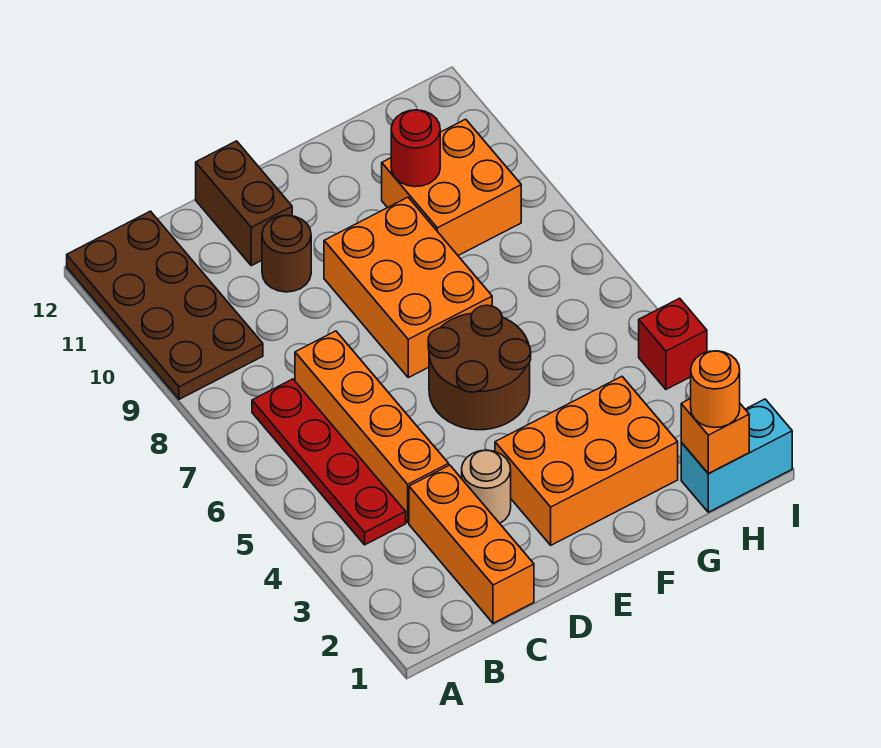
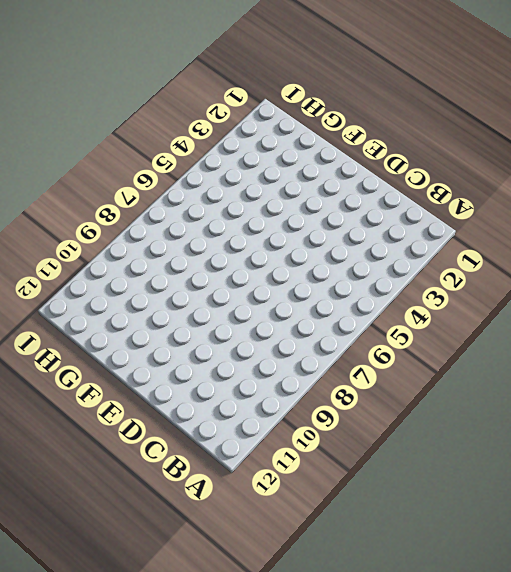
none -> brown 2x4 plate [67,211,263,399]
none -> red 1x4 plate [252,379,406,545]
none -> orange 1x3 brick [409,465,534,623]

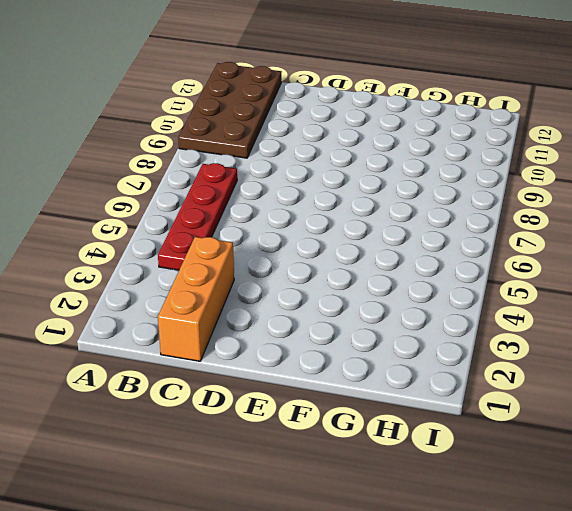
none -> orange 1x4 brick [295,331,449,522]
none -> tan 1x1 round brick [462,450,511,523]
none -> brown 1x1 round brick [262,215,311,292]

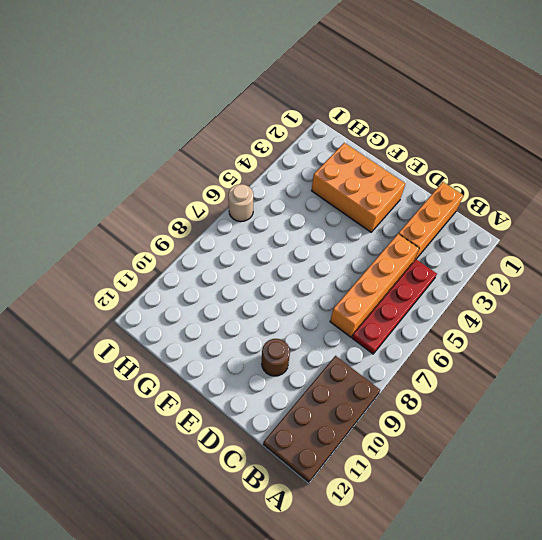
tan 1x1 round brick [228,184,253,222] -> tan 1x1 round brick moved to [462,450,511,523]
none -> brown 1x2 brick [196,141,292,266]
none -> brown 2x2 round brick [428,305,531,430]
none -> orange 2x3 brick [324,197,492,378]

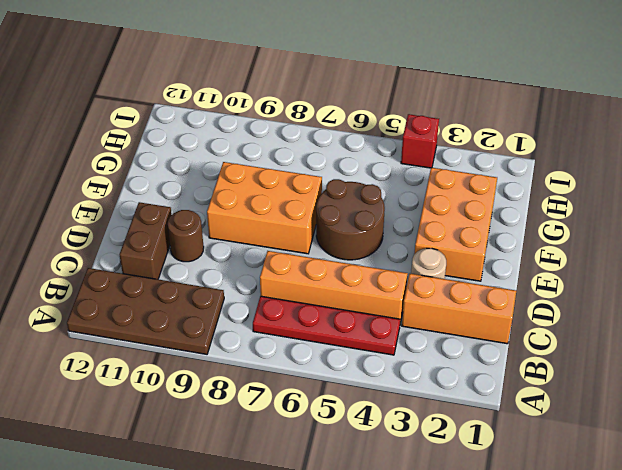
brown 1x2 brick [120,202,172,279] -> brown 1x2 brick turned to [196,141,292,266]
none -> orange 2x2 brick [382,119,521,255]
none -> cyan 1x2 brick [681,399,792,512]
none -> red 1x1 round brick [391,110,440,187]

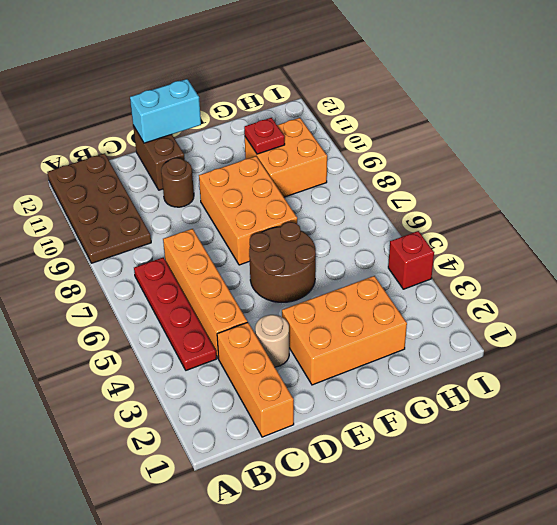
cyan 1x2 brick [130,79,201,143] -> cyan 1x2 brick moved to [681,399,792,512]
red 1x1 plate [244,118,285,154] -> red 1x1 round brick [391,110,440,187]
none -> orange 1x1 brick [681,399,749,473]
none -> orange 1x1 round brick [691,351,740,428]

